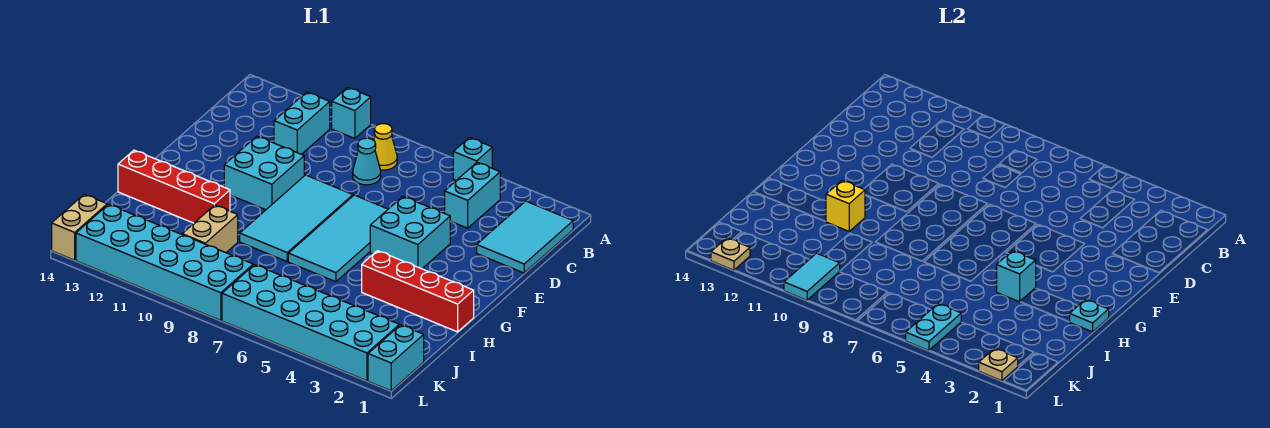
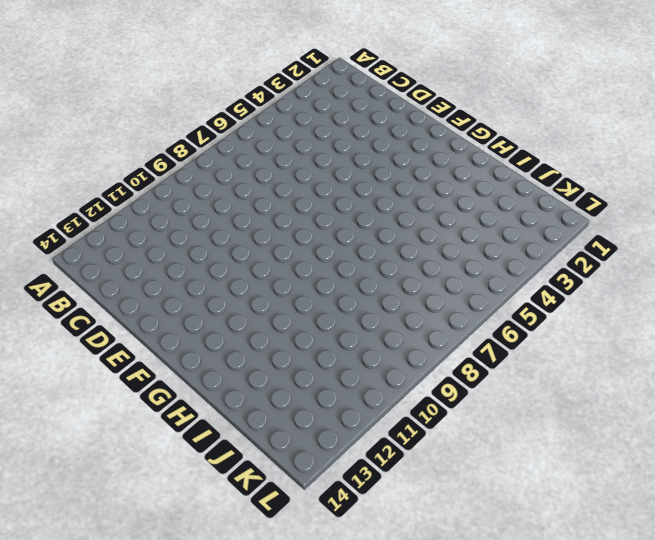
none -> cyan 1x1 brick [453,138,492,180]
none -> cyan 1x1 brick [332,87,371,139]
none -> cyan 2x3 tile [477,201,573,273]

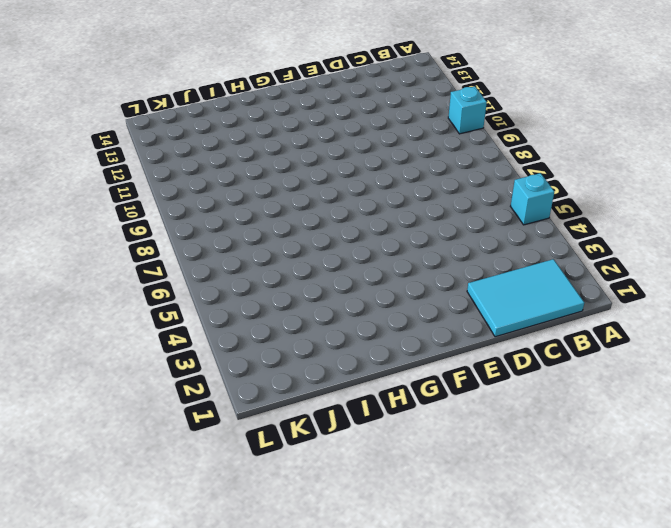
none -> cyan 1x2 brick [445,162,500,228]
none -> yellow 1x1 cone [374,124,397,170]
none -> cyan 1x2 brick [274,92,330,154]

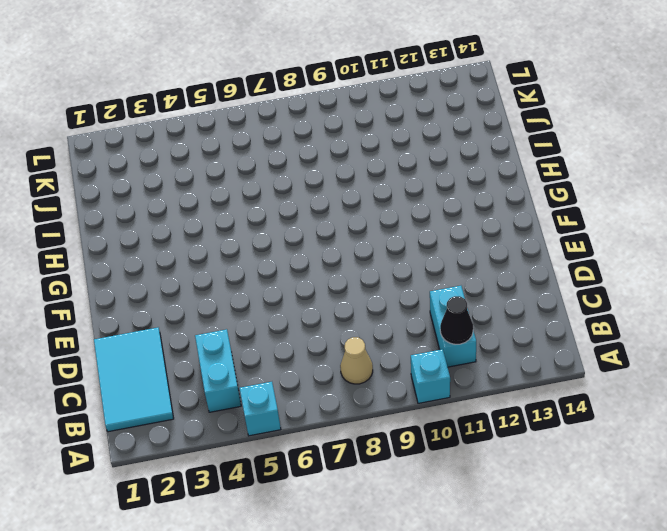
tan 1x1 cone [340,337,373,384] -> yellow 1x1 cone [374,124,397,170]
black 1x1 cone [440,296,473,344] -> none
none -> cyan 1x1 cone [353,138,381,185]
none -> cyan 2x2 brick [370,197,450,269]
none -> cyan 2x4 tile [288,195,388,282]

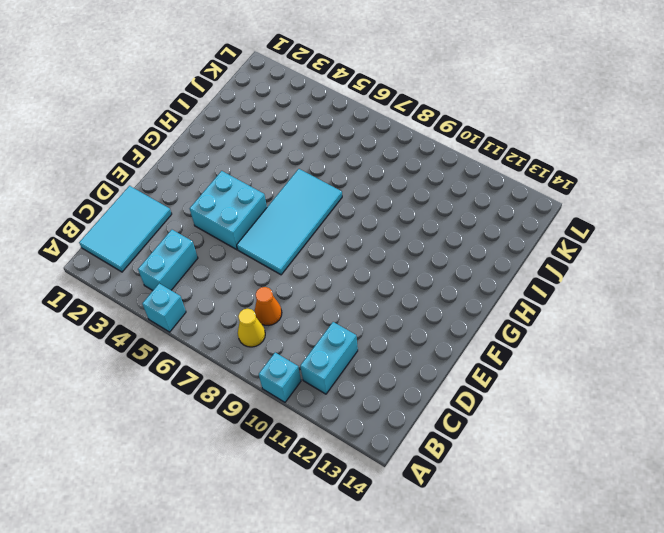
orange 1x1 cone [254,287,282,325] -> cyan 1x1 cone [353,138,381,185]
none -> cyan 2x4 tile [240,175,353,261]
none -> cyan 2x2 brick [224,136,304,210]
none -> red 1x4 brick [362,251,474,332]

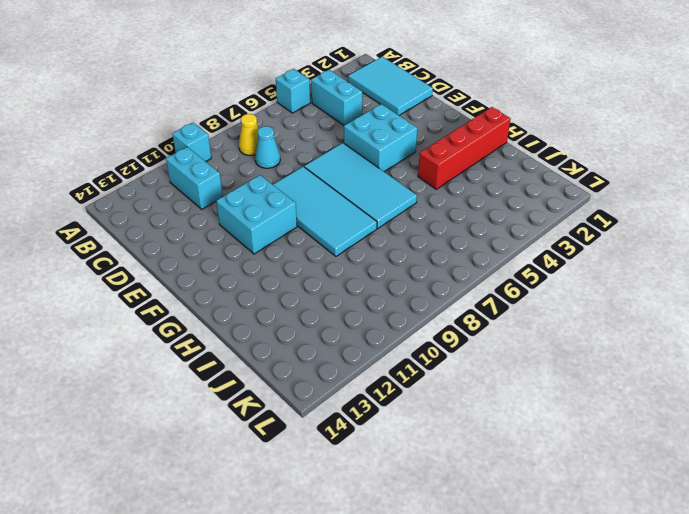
none -> red 1x4 brick [118,150,230,223]
none -> tan 1x2 brick [182,205,238,253]
none -> cyan 1x2 brick [368,325,424,391]

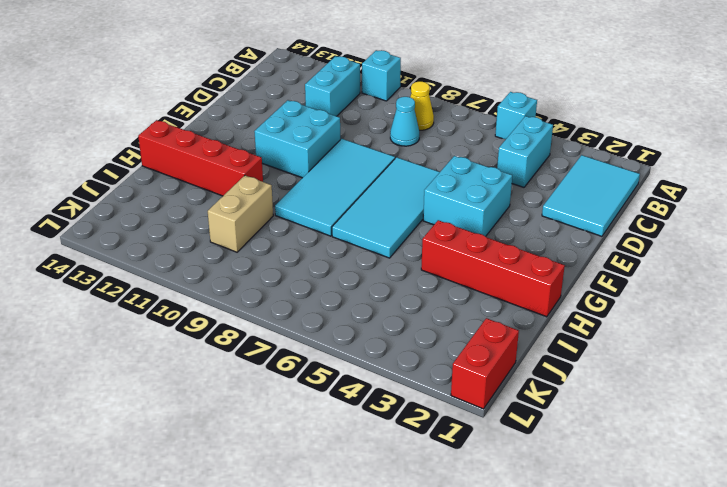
red 1x2 brick [451,318,519,409] -> cyan 1x2 brick [368,325,424,391]
none -> cyan 2x6 brick [222,265,399,381]
none -> cyan 2x6 brick [76,204,253,321]
none -> tan 1x2 brick [52,194,107,260]

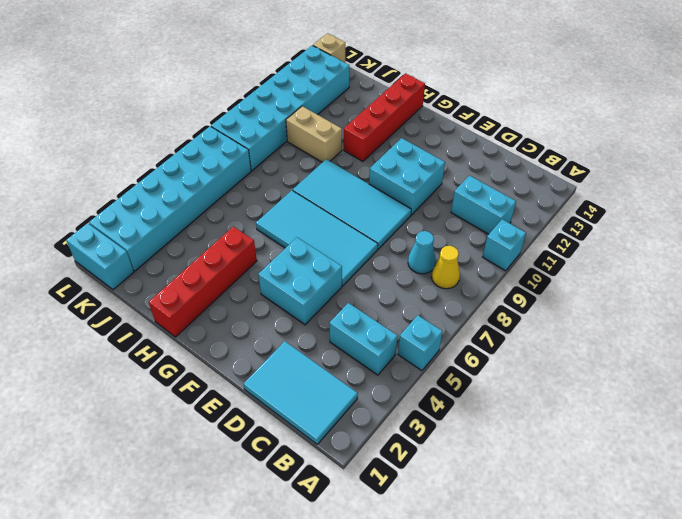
tan 1x1 brick [313,33,345,62] -> tan 1x2 brick [52,194,107,260]
none -> cyan 1x1 plate [1070,300,1109,332]
none -> cyan 1x1 brick [997,251,1036,302]
none -> yellow 1x1 brick [826,180,865,231]

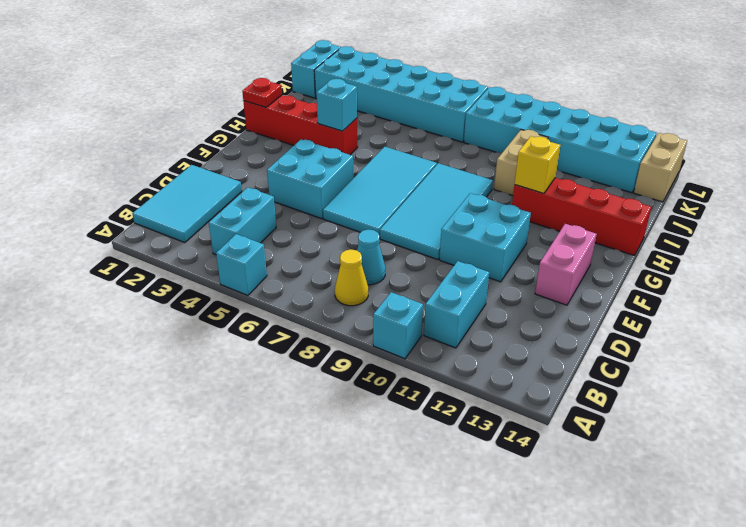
pink 1x2 brick [535,224,597,305] -> none
red 1x1 plate [242,78,282,108] -> cyan 1x1 plate [1070,300,1109,332]
none -> cyan 1x2 plate [906,304,961,351]
none -> cyan 1x2 tile [784,253,840,300]
none -> tan 1x1 plate [979,348,1018,381]

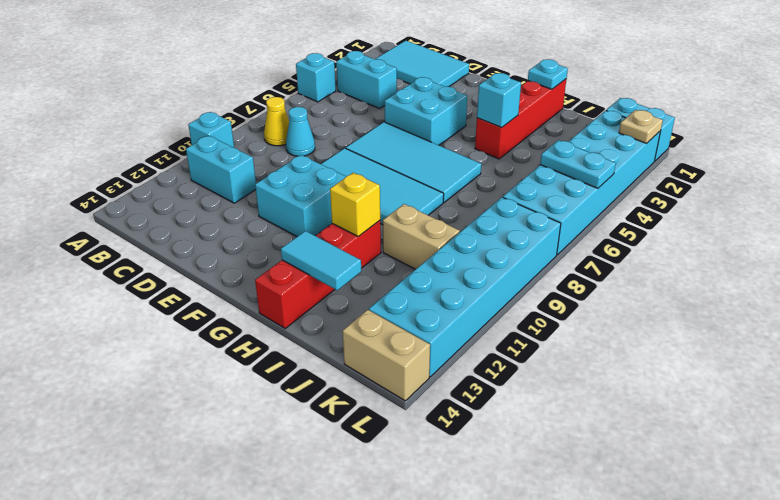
cyan 1x2 tile [281,231,361,290] -> cyan 1x2 tile moved to [784,253,840,300]
none -> tan 1x1 plate [711,238,750,270]

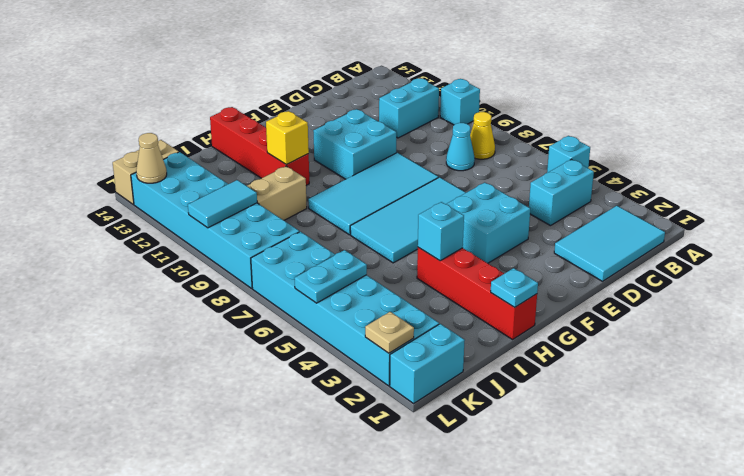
tan 1x1 cone [136,133,167,183] -> tan 1x1 plate [711,238,750,270]

